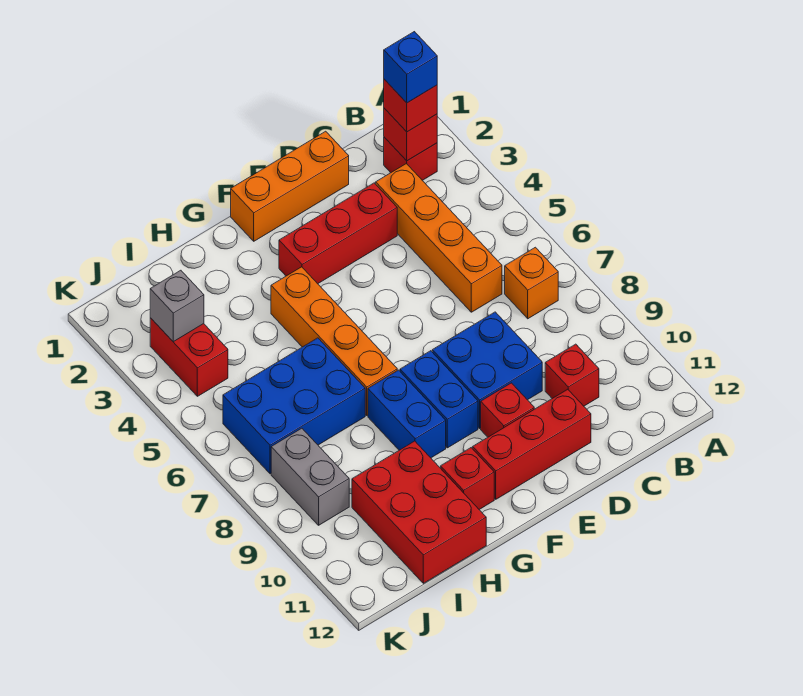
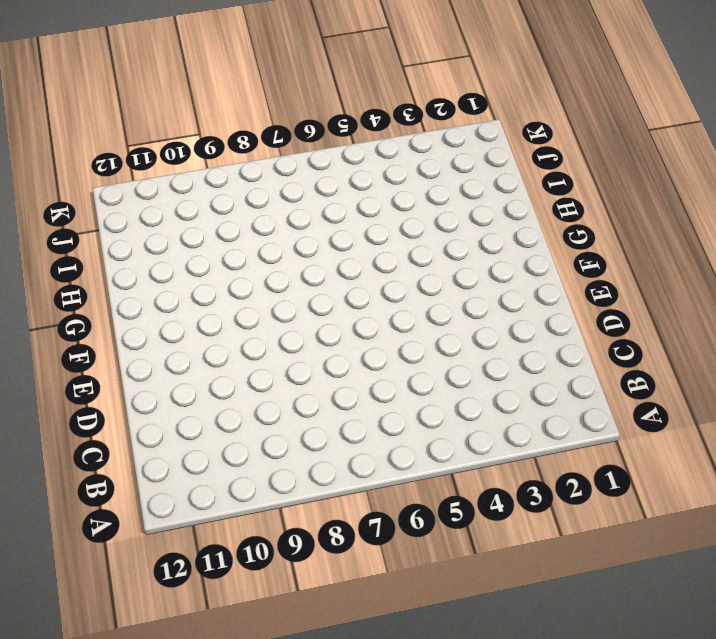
none -> red 1x1 brick [384,137,437,180]
none -> orange 1x1 brick [505,247,558,319]
none -> orange 1x4 brick [376,164,502,312]

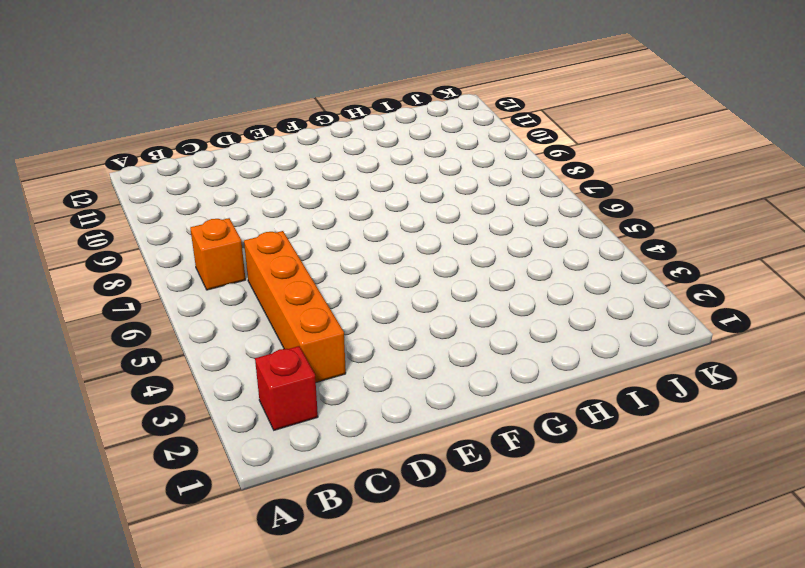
none -> red 1x1 brick [545,344,599,406]
none -> orange 1x3 brick [231,131,349,241]
none -> red 1x3 brick [279,183,397,284]

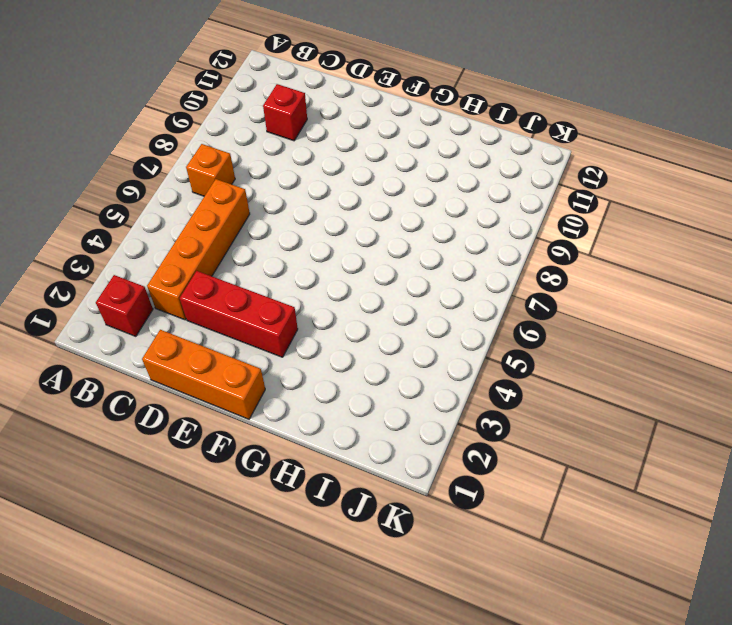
none -> blue 2x2 brick [432,312,542,428]
none -> red 1x3 brick [473,389,591,499]
none -> red 1x1 brick [481,383,534,437]

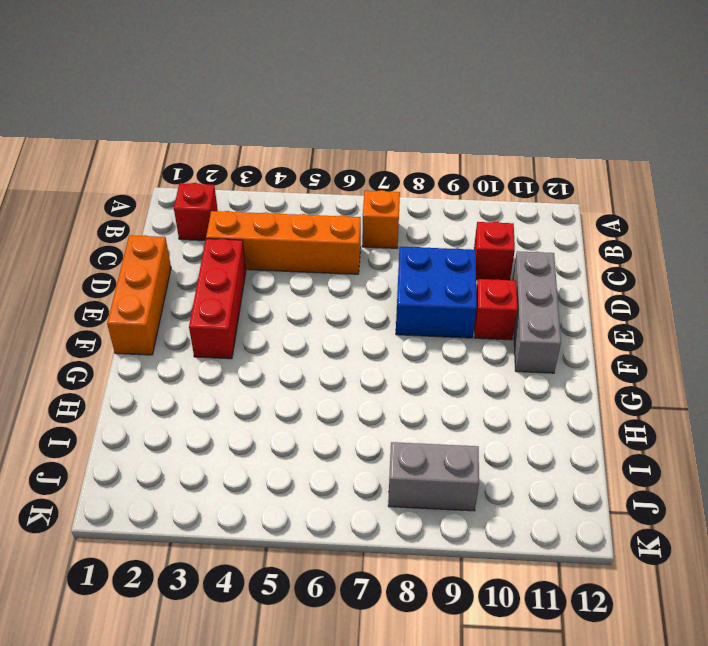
grey 1x3 brick [512,251,561,373] -> red 1x3 brick [473,389,591,499]
none -> blue 1x2 brick [400,351,478,448]
none -> orange 1x4 brick [271,267,397,415]
none -> blue 1x2 brick [368,370,446,458]

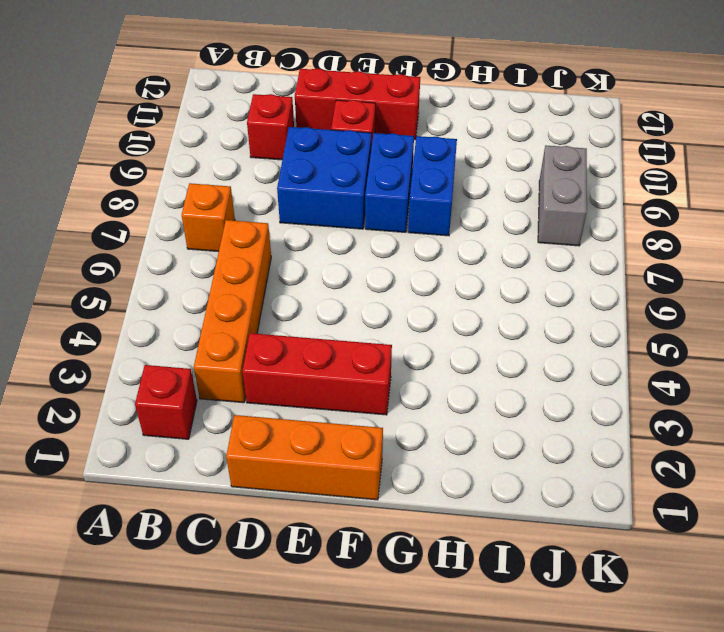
none -> orange 1x4 brick [271,267,397,415]
none -> red 1x1 brick [441,448,494,510]
none -> blue 2x3 brick [223,338,365,474]

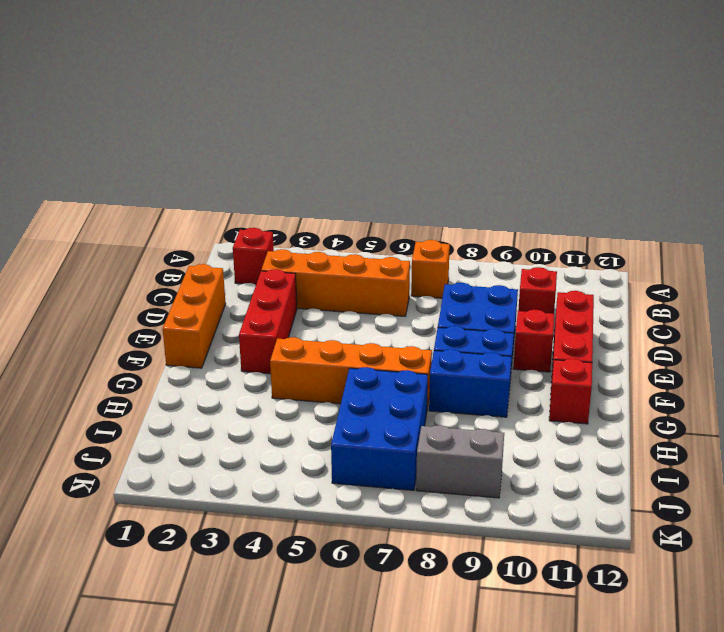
none -> red 2x3 brick [352,441,486,583]
none -> red 1x2 brick [150,318,228,396]
none -> red 1x1 brick [384,108,437,161]

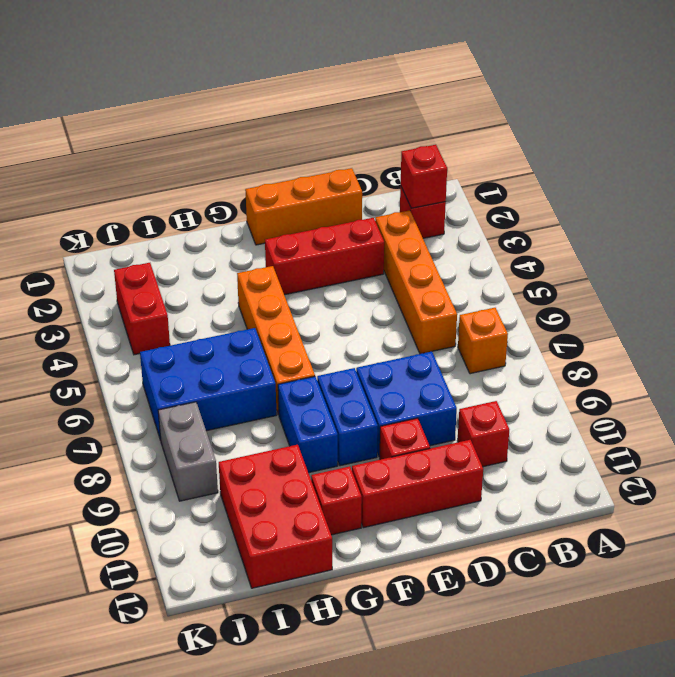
none -> grey 1x1 brick [150,270,204,342]
none -> red 1x1 brick [384,79,437,132]
none -> blue 1x1 brick [384,32,437,103]

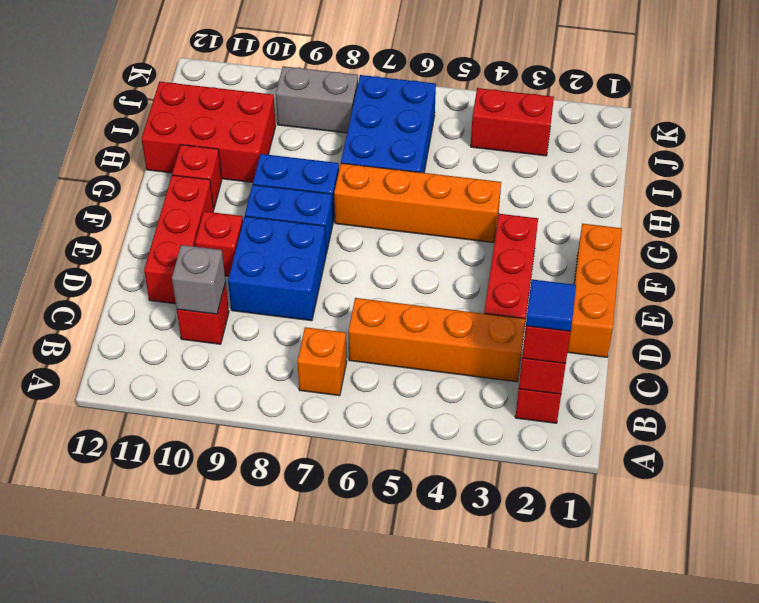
blue 1x1 tile [526,279,576,331] -> blue 1x1 brick [384,32,437,103]
grey 1x1 brick [172,245,225,314] -> grey 1x1 brick moved to [150,270,204,342]

